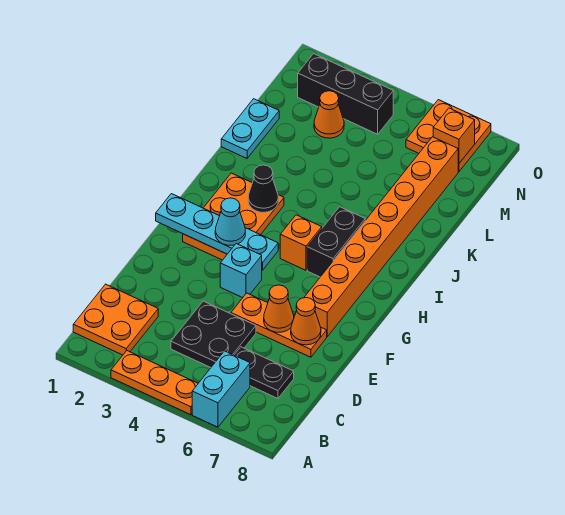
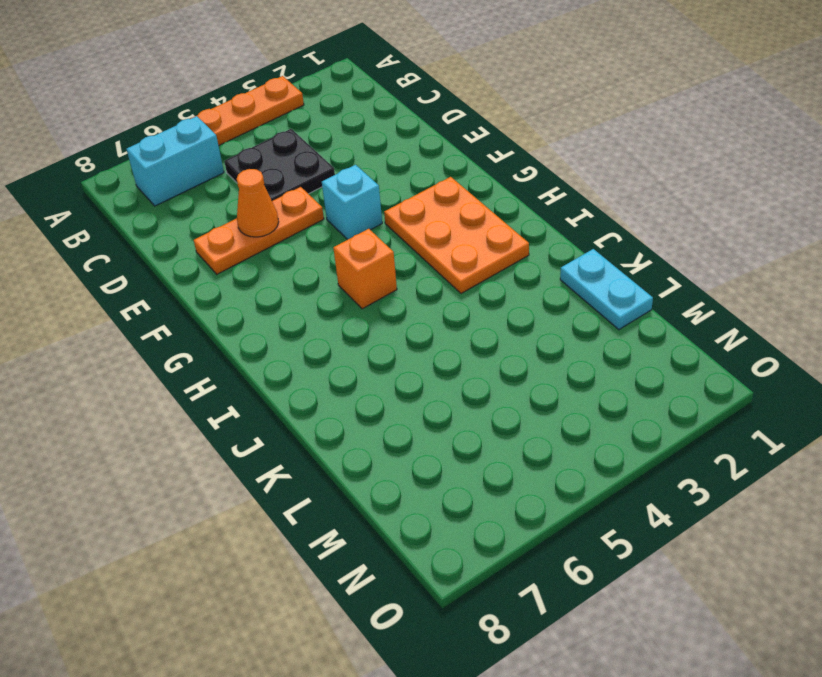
cyan 1x2 brick [127,116,224,206] -> cyan 1x2 brick turned to [192,351,250,427]
none -> orange 2x2 plate [73,284,158,355]
none -> black 1x2 plate [234,347,294,398]
none -> orange 1x8 brick [304,137,458,336]

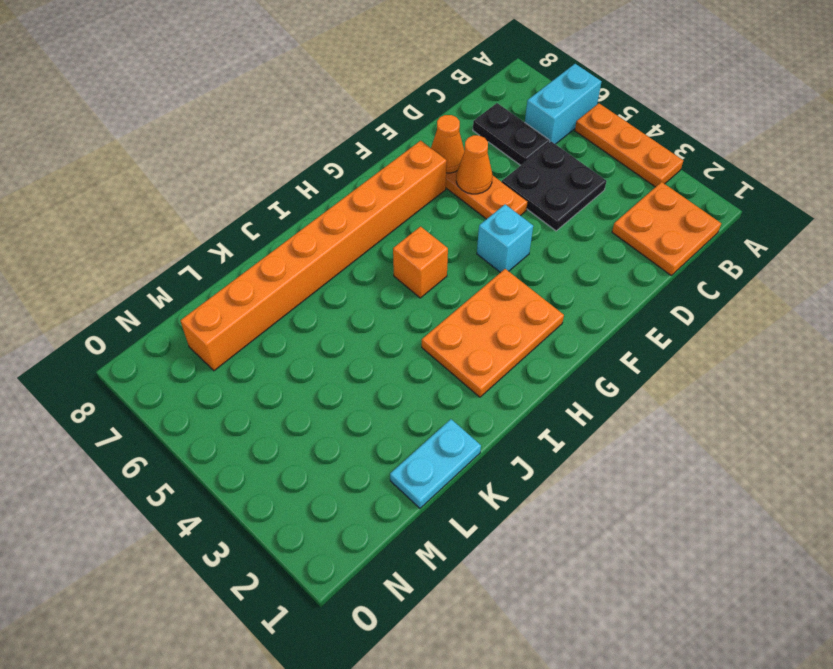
none -> black 1x2 brick [307,207,365,277]
none -> orange 1x1 cone [314,91,344,138]
none -> black 1x3 brick [298,54,393,134]

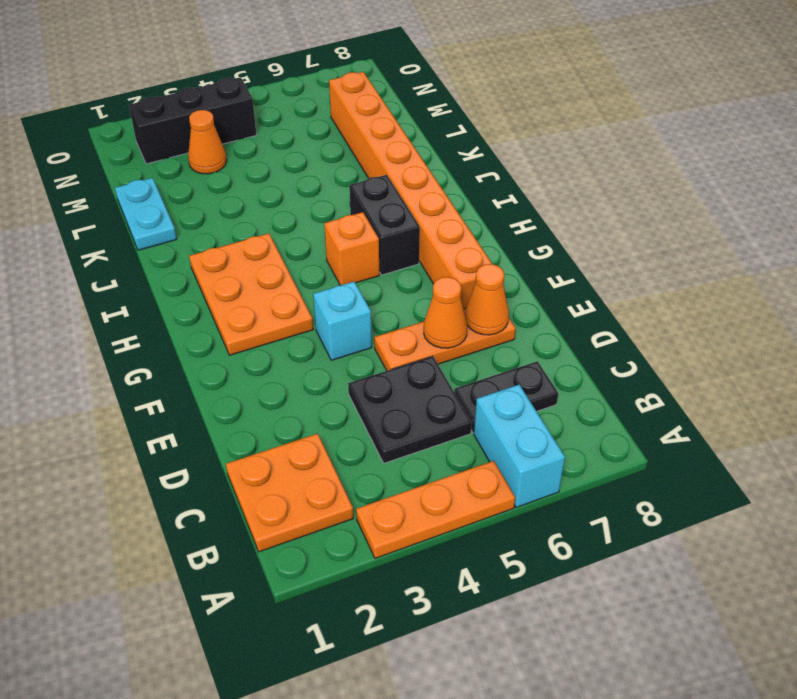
none -> orange 2x2 plate [406,100,491,172]
none -> cyan 1x4 plate [156,194,278,270]
none -> black 1x1 cone [248,165,278,212]

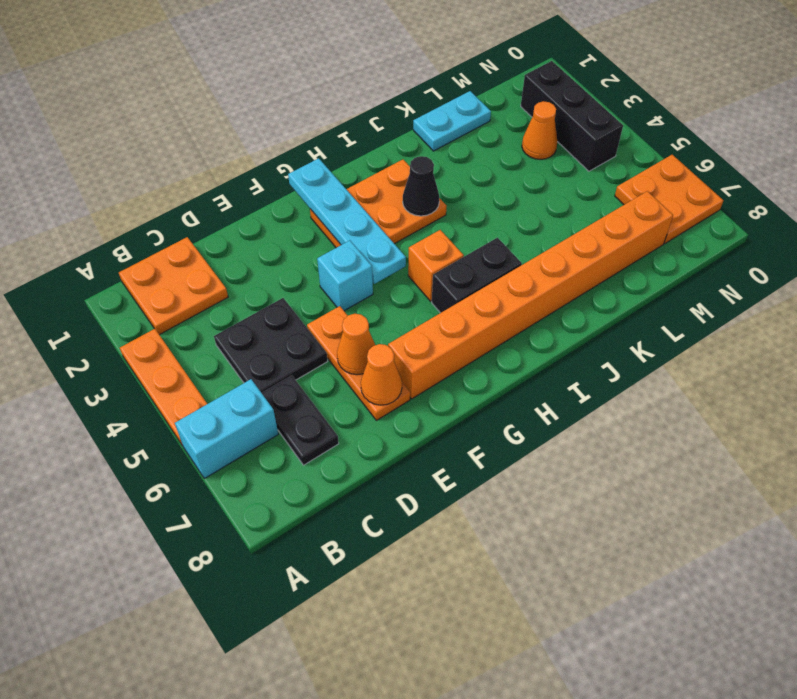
none -> orange 1x1 brick [433,108,475,164]
none -> cyan 1x1 cone [215,198,245,245]

